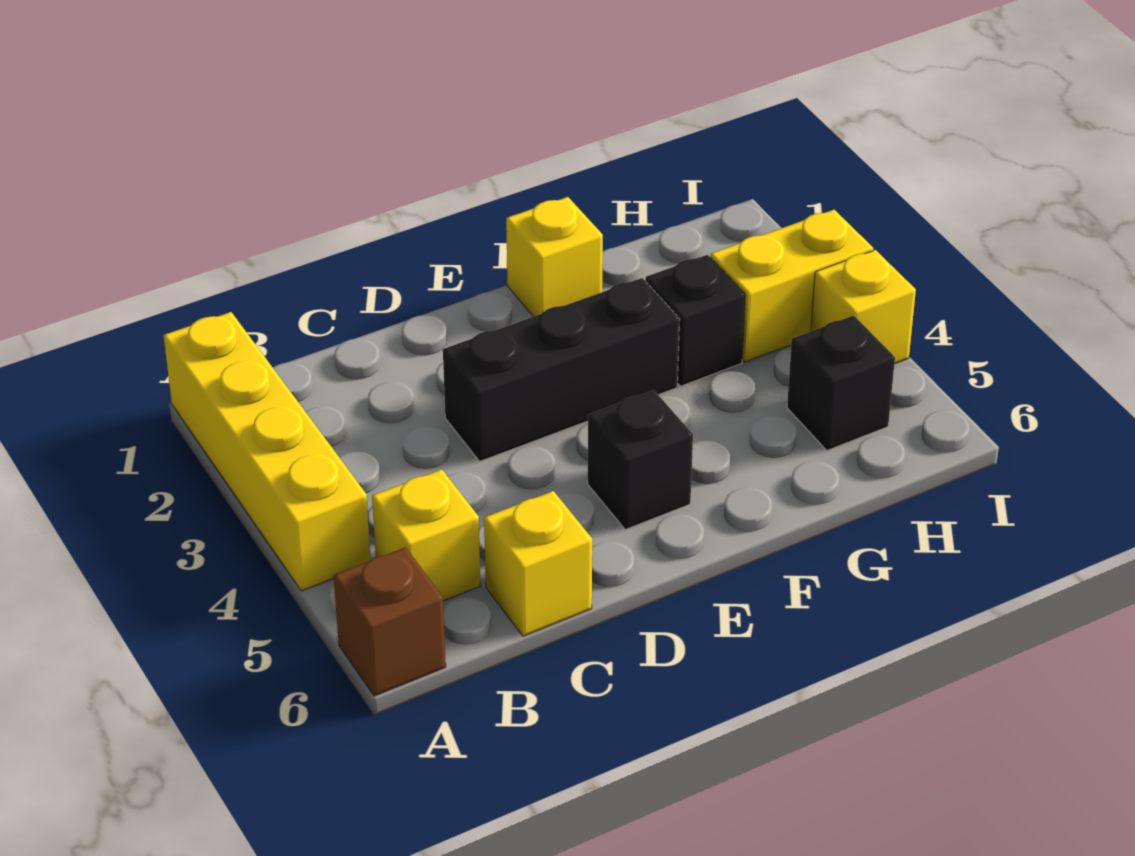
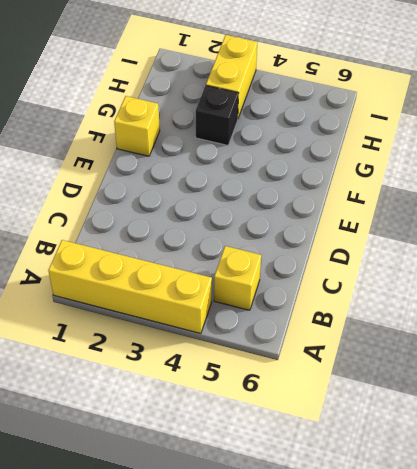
none -> brown 1x1 brick [334,547,446,696]
none -> yellow 1x1 brick [484,491,592,636]

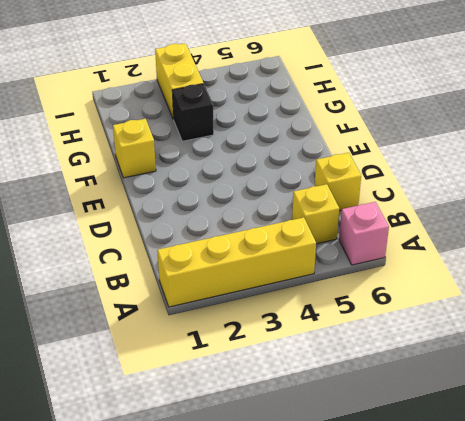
pink 1x1 brick [339,202,389,265] -> brown 1x1 brick [334,547,446,696]
none -> black 1x3 brick [443,278,680,461]
none -> black 1x1 brick [588,390,693,530]

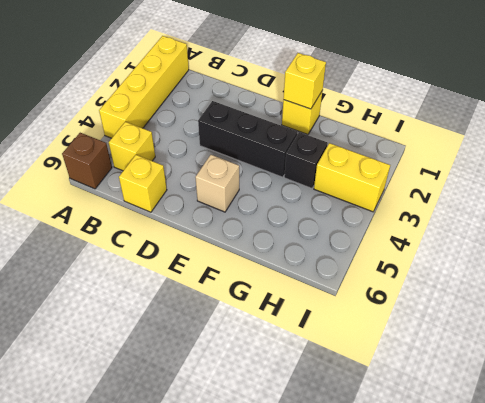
tan 1x1 brick [195,155,239,212] -> black 1x1 brick [588,390,693,530]
yellow 1x1 brick [283,53,326,109] -> yellow 1x1 brick moved to [811,250,916,363]
none -> black 1x1 brick [787,316,895,450]

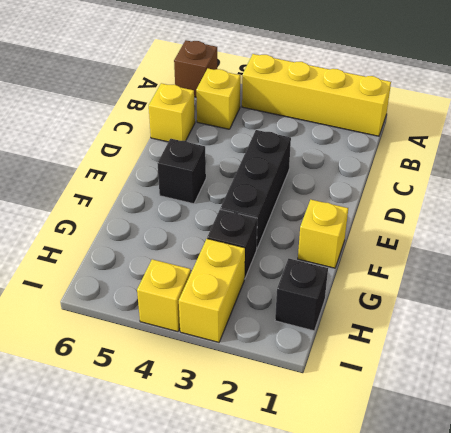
black 1x1 brick [275,259,328,331] -> black 1x1 brick moved to [787,316,895,450]

